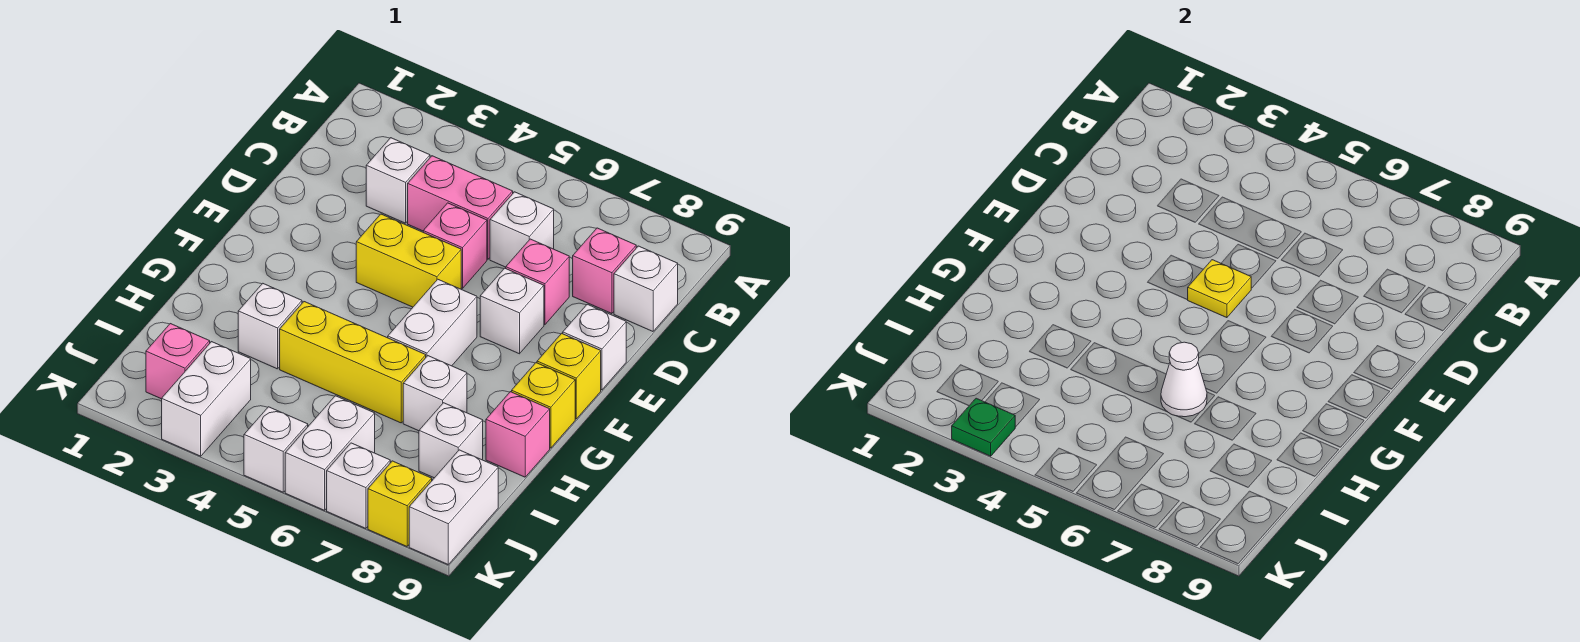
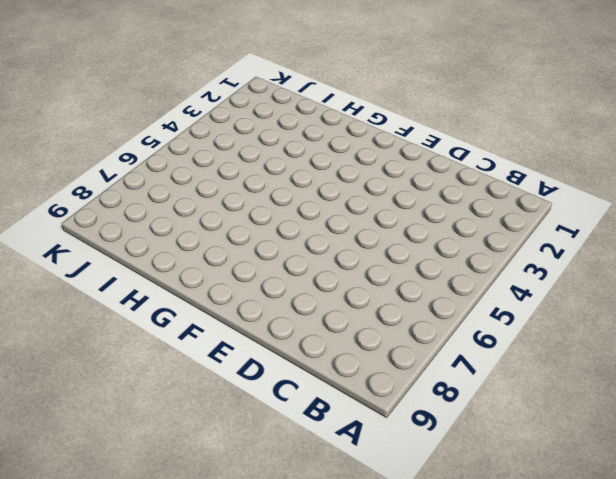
none -> white 1x1 brick [366,138,430,223]
none -> pink 1x2 brick [408,156,513,259]
none -> white 1x1 brick [490,192,554,267]

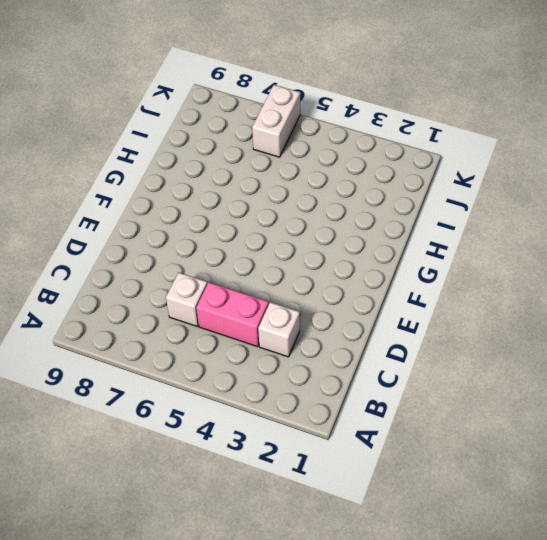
none -> pink 1x1 brick [573,228,636,314]
none -> white 1x1 brick [614,246,678,331]
none -> pink 1x1 brick [423,203,487,288]

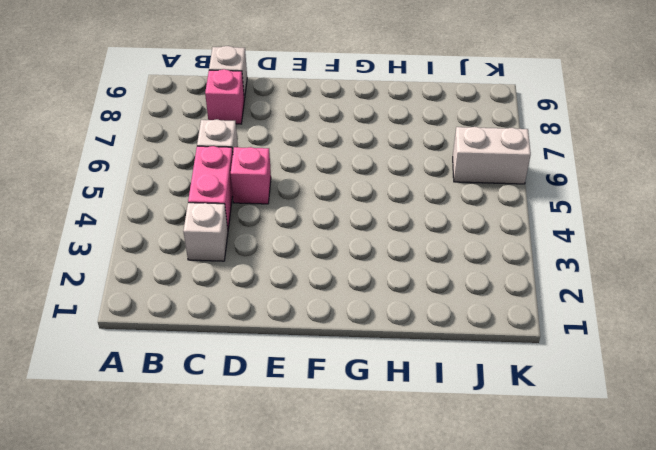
none -> pink 1x1 brick [506,239,569,325]
none -> yellow 1x2 brick [356,214,461,307]
none -> white 1x1 brick [480,268,544,354]

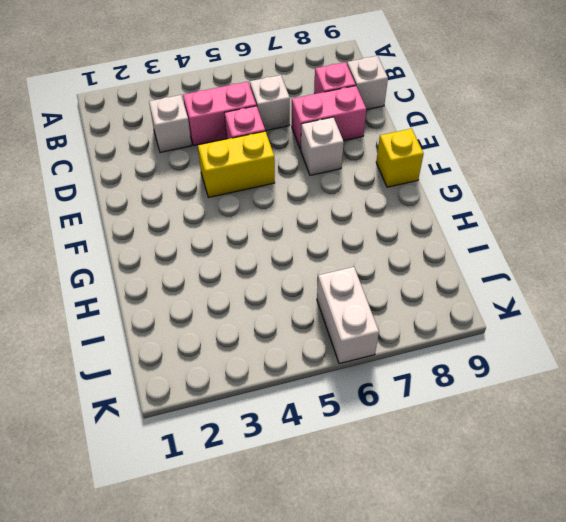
pink 1x2 brick [292,86,366,150] -> pink 1x1 brick [506,239,569,325]
none -> white 1x1 brick [563,304,626,390]
none -> white 1x2 brick [388,279,477,366]
none -> yellow 1x1 brick [512,363,575,448]

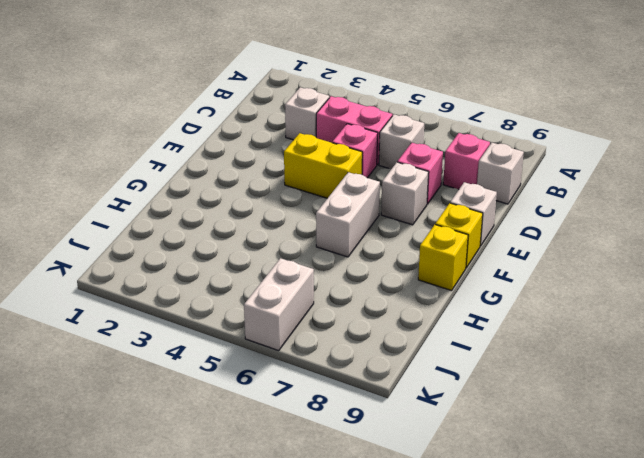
none -> white 1x1 brick [238,283,302,369]
none -> yellow 1x3 brick [280,302,426,423]
none -> white 1x1 brick [403,356,467,431]

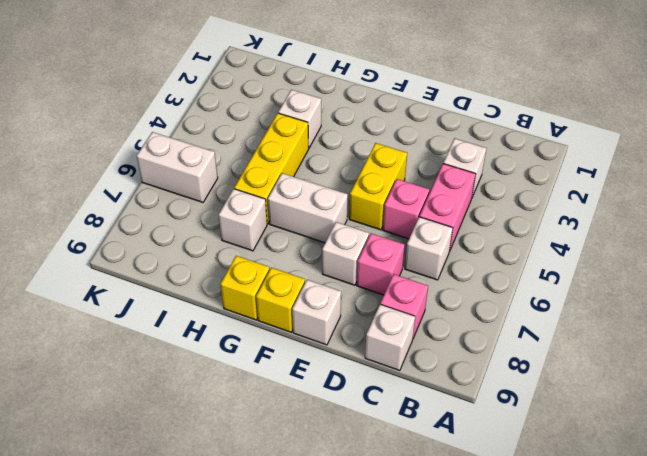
none -> pink 1x1 brick [486,392,550,477]
none -> white 1x1 brick [419,403,483,478]
none -> pink 1x1 brick [146,324,210,399]

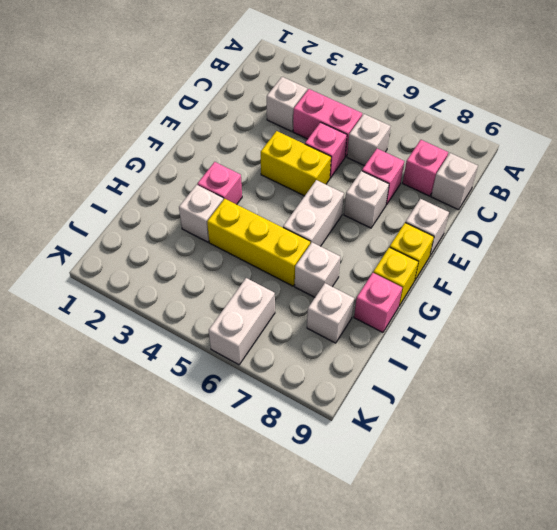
pink 1x1 brick [198,162,242,204] -> pink 1x1 brick moved to [146,324,210,399]
none -> white 1x2 brick [162,342,251,456]
none -> white 1x2 brick [409,450,498,564]
none -> white 1x1 brick [244,407,308,492]

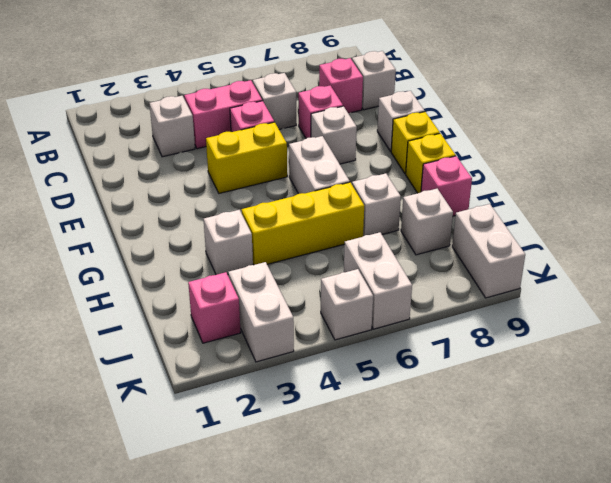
none -> white 1x1 brick [327,443,390,528]
none -> yellow 1x1 brick [368,461,432,546]
none -> yellow 1x1 plate [1188,260,1252,318]

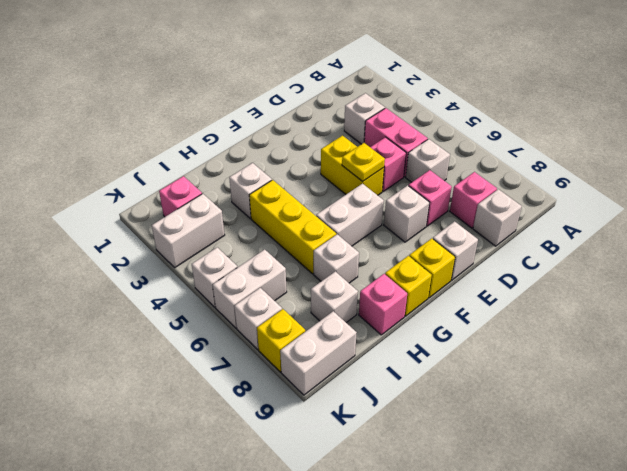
none -> white 1x1 cone [1161,342,1207,417]
none -> green 1x1 plate [952,398,1015,456]

